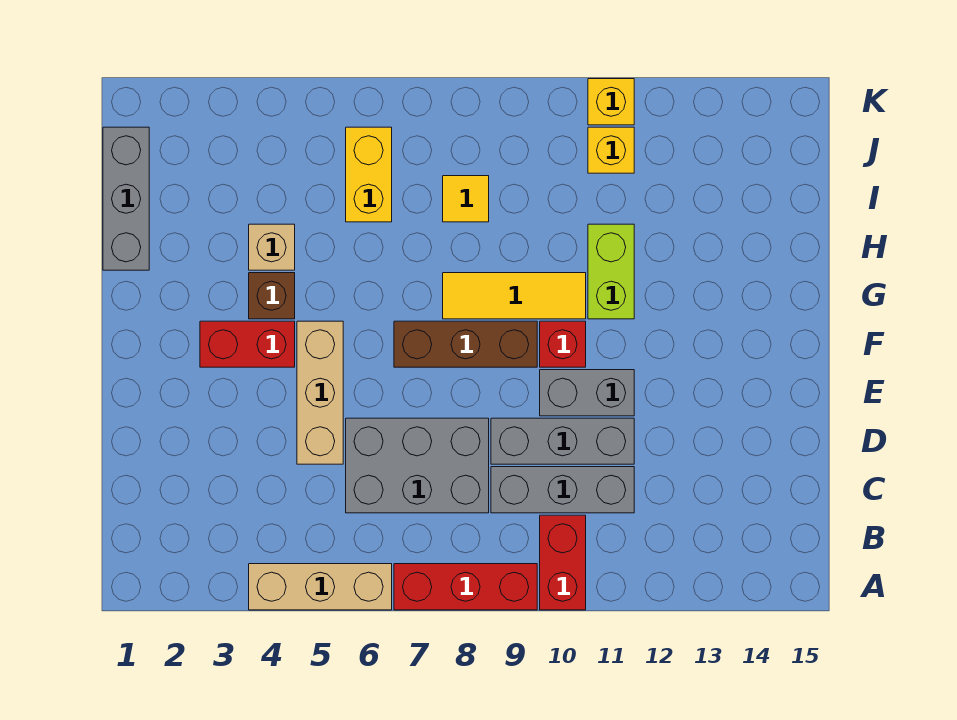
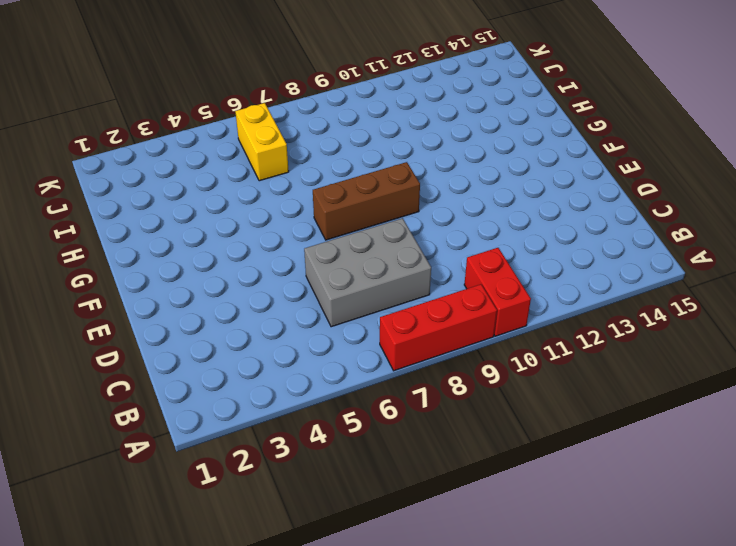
none -> tan 1x3 brick [249,564,392,610]
none -> grey 1x3 brick [491,467,634,513]
none -> tan 1x3 brick [297,321,343,464]

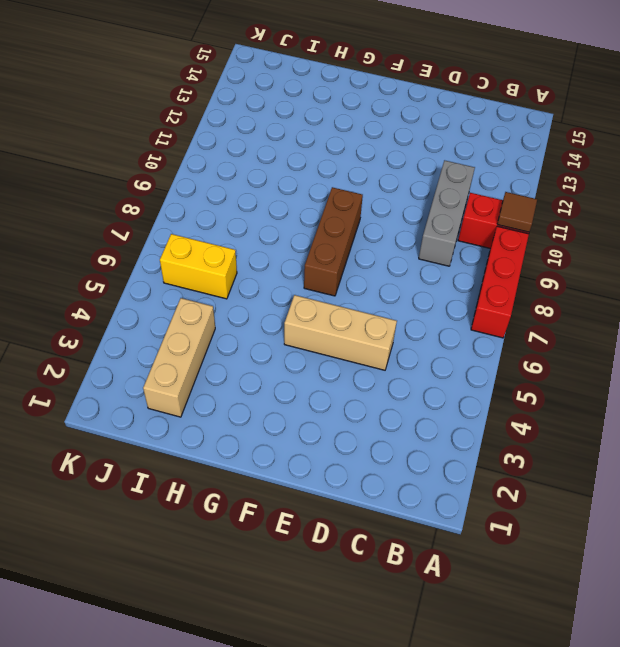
brown 1x1 tile [497,192,537,232] -> none
tan 1x3 brick [143,298,215,417] -> tan 1x3 brick moved to [249,564,392,610]
none -> grey 2x3 brick [346,418,489,513]
none -> grey 1x3 brick [491,418,634,464]
none -> grey 1x2 brick [540,370,634,416]

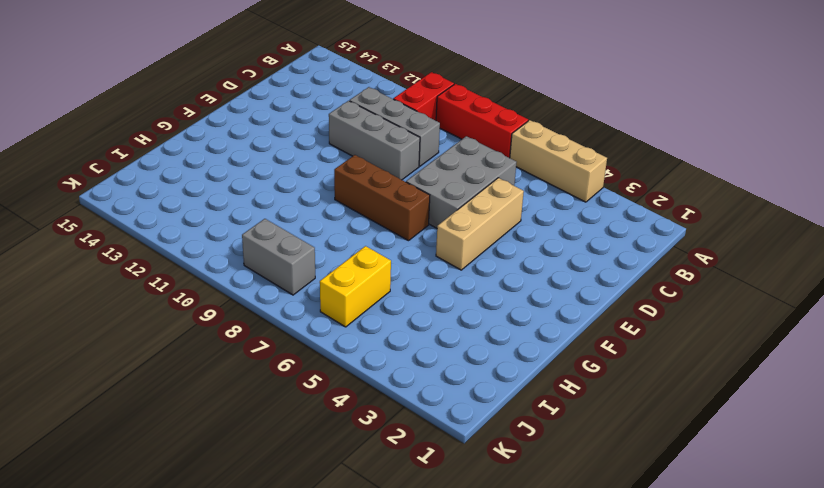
grey 2x3 brick [406,136,516,228] -> grey 2x3 brick turned to [346,418,489,513]
grey 1x2 brick [242,219,315,295] -> grey 1x2 brick moved to [540,370,634,416]
none -> red 1x2 brick [200,321,295,367]
none -> red 1x1 brick [540,321,586,367]
none -> brown 1x1 brick [249,273,295,319]

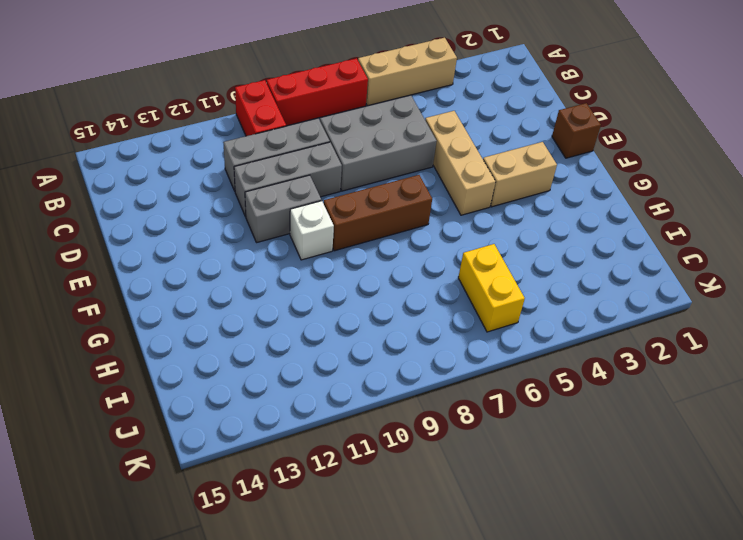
brown 1x1 brick [552,103,601,158] -> brown 1x1 brick moved to [249,273,295,319]
tan 1x2 brick [483,142,557,207] -> red 1x2 brick [200,321,295,367]
white 1x1 brick [290,201,334,260] -> red 1x1 brick [540,321,586,367]
none -> yellow 1x3 tile [443,273,586,319]
none -> lime 1x2 brick [588,224,634,319]
none -> grey 1x3 brick [103,127,149,270]

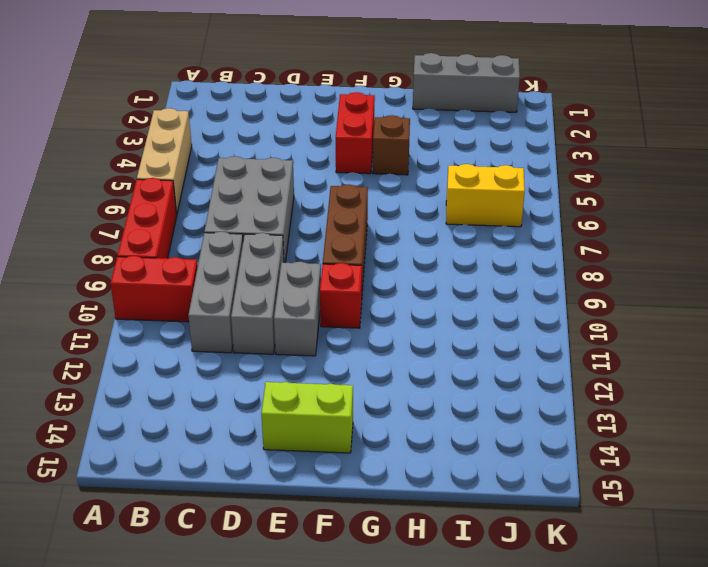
lime 1x2 brick [261,382,353,453] -> lime 1x2 brick moved to [588,224,634,319]
none -> tan 1x3 brick [297,321,343,464]
none -> yellow 1x3 tile [443,273,586,319]
none -> tan 1x1 brick [249,224,295,270]

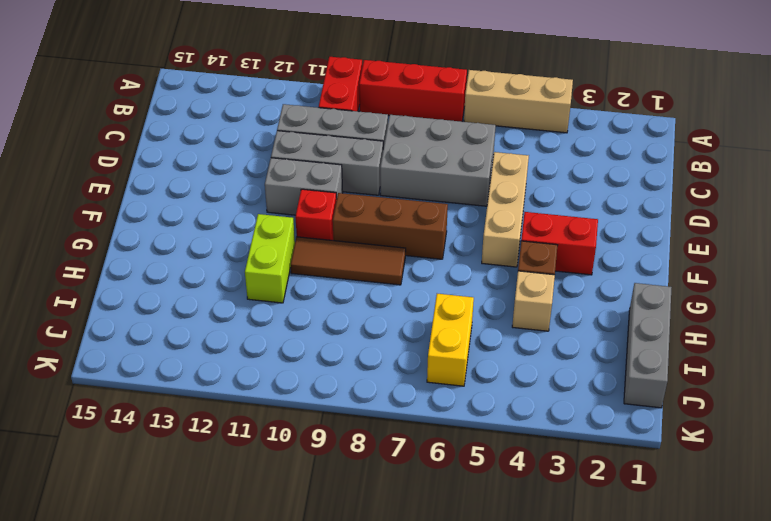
brown 1x3 tile [291,237,406,285] -> yellow 1x3 tile [443,273,586,319]
none -> yellow 1x1 tile [443,176,489,222]
none -> yellow 1x1 brick [588,127,634,173]
none -> yellow 1x1 brick [588,79,634,125]

